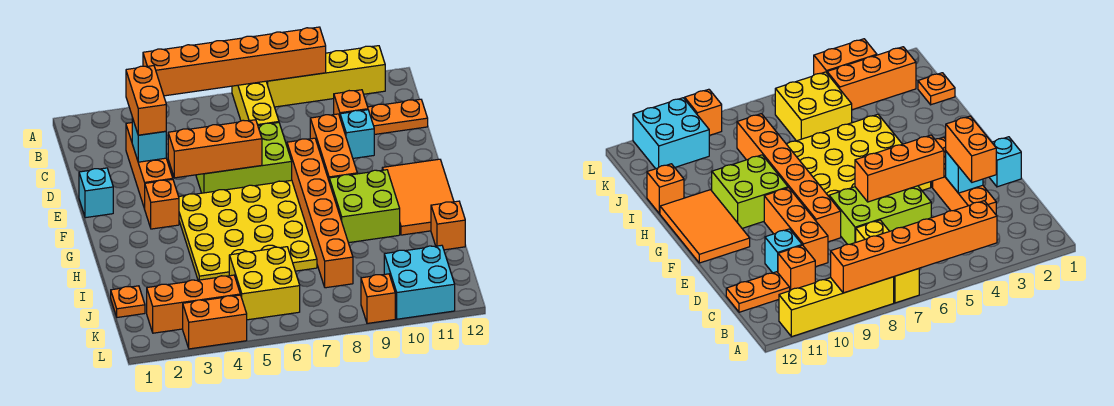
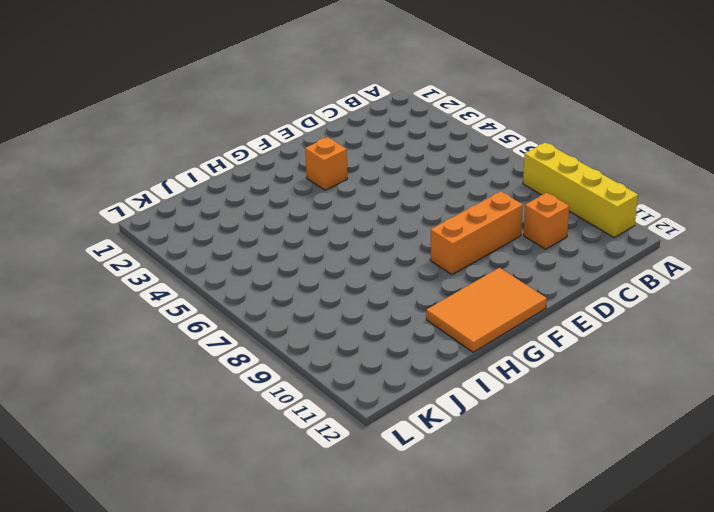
none -> yellow 1x3 brick [232,81,279,125]
none -> orange 1x3 brick [126,123,173,209]
none -> orange 1x2 plate [368,99,428,135]

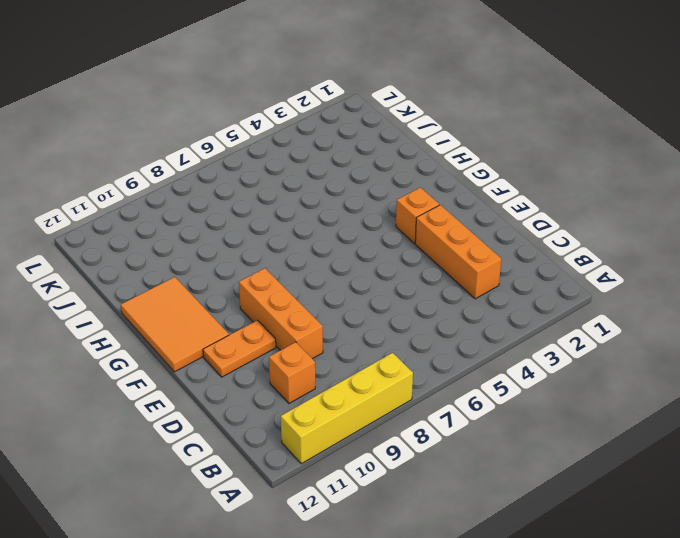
orange 1x2 plate [203,320,276,377] -> orange 1x2 plate moved to [368,99,428,135]
none -> yellow 1x3 brick [232,81,279,125]
none -> lime 2x3 brick [196,123,292,193]
none -> cyan 1x1 brick [340,110,374,158]

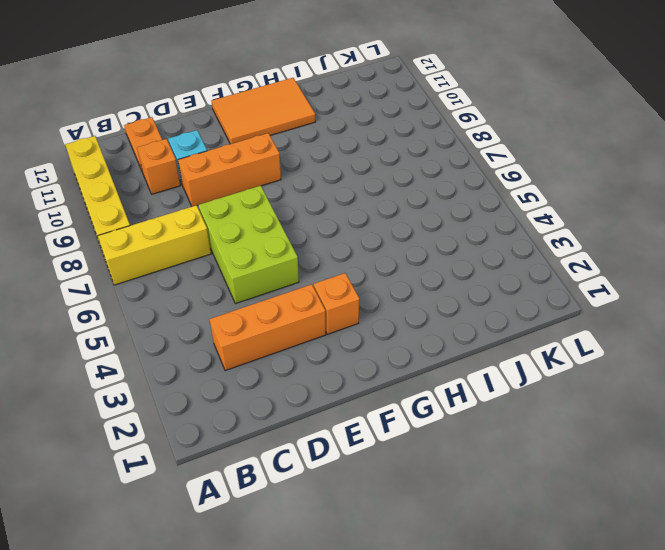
none -> cyan 1x1 brick [79,168,113,218]
none -> orange 1x6 brick [287,138,353,288]
none -> yellow 4x4 plate [179,180,317,280]

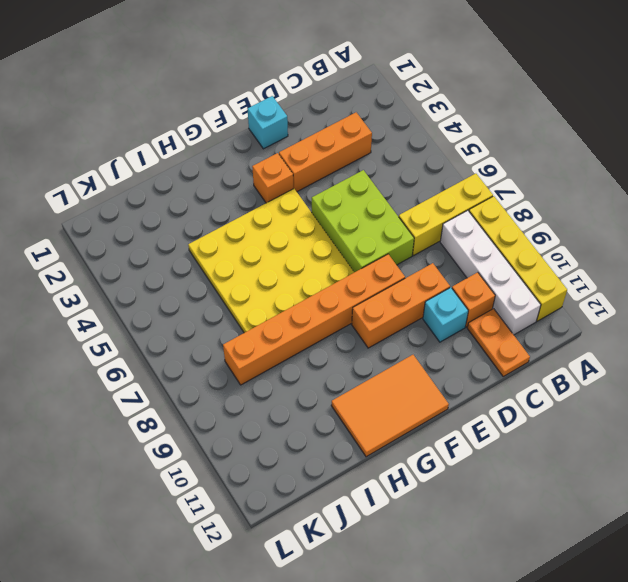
white 1x4 brick [440,210,541,335] -> none
none -> lime 2x2 brick [329,170,400,243]
none -> orange 1x1 brick [431,201,465,250]
none -> orange 1x1 plate [111,286,145,317]

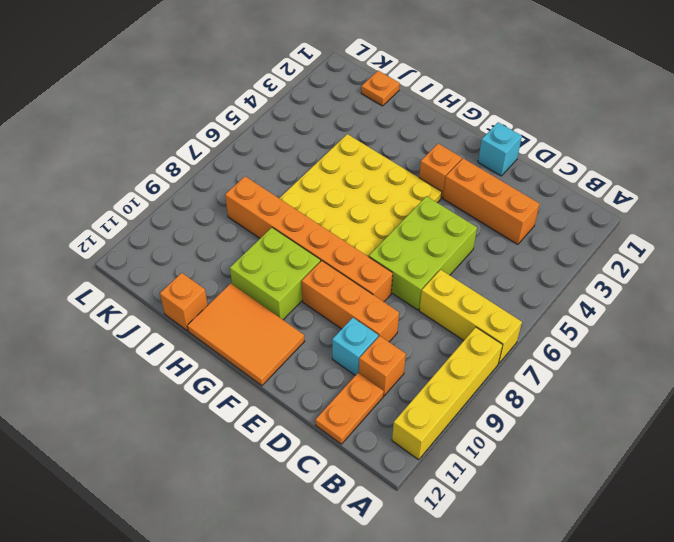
none -> yellow 2x2 brick [229,247,300,320]
none -> orange 1x3 brick [147,275,240,333]
none -> cyan 2x2 brick [384,245,455,319]

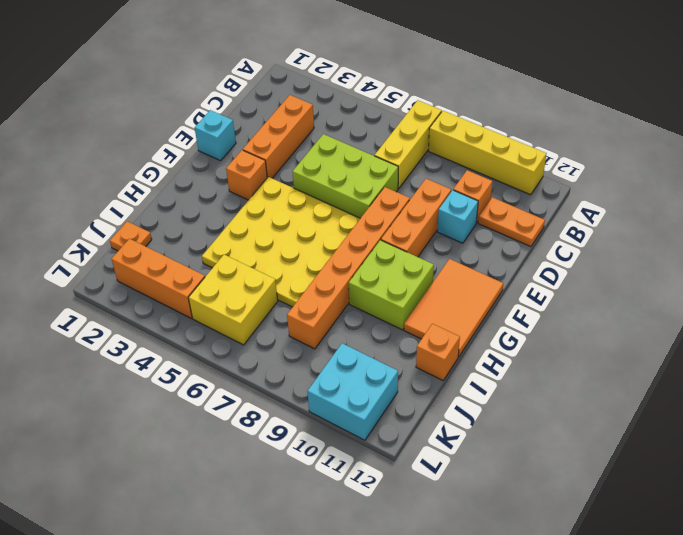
none -> orange 1x2 brick [183,295,247,349]
none -> orange 1x1 brick [361,274,395,323]
none -> orange 1x6 brick [143,27,326,96]

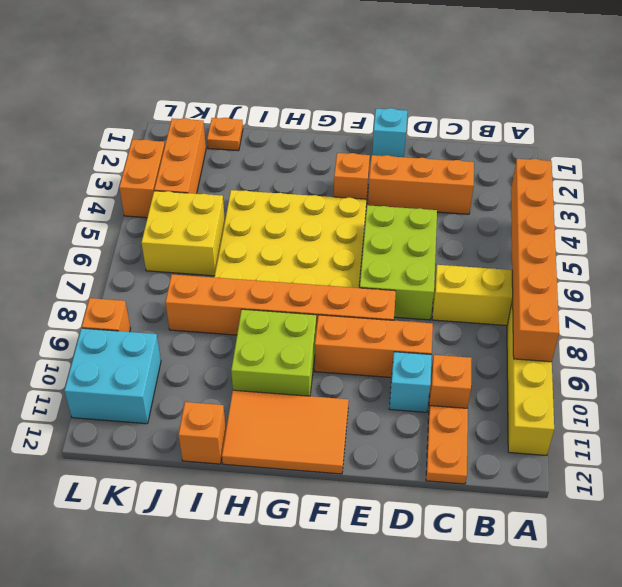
none -> cyan 1x1 brick [132,118,166,162]
none -> orange 1x3 brick [168,120,262,178]
none -> orange 1x2 brick [126,66,166,135]

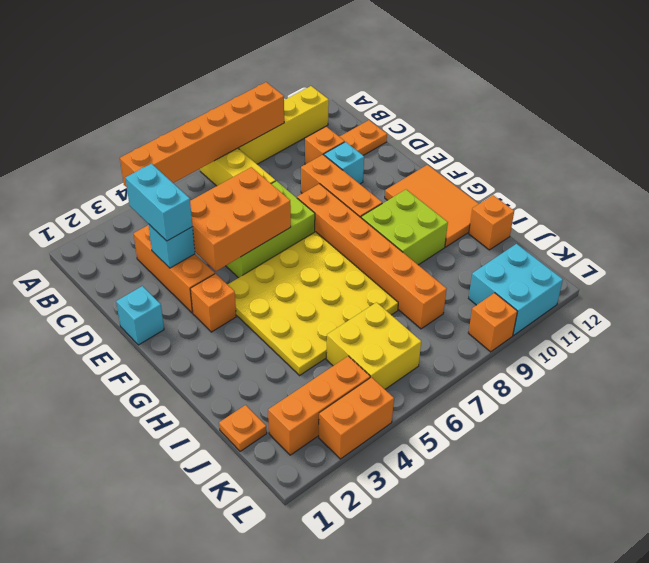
cyan 1x2 brick [126,164,192,241] -> orange 1x2 brick [126,66,166,135]
orange 2x3 brick [190,167,291,271] -> orange 1x3 brick [168,120,262,178]

